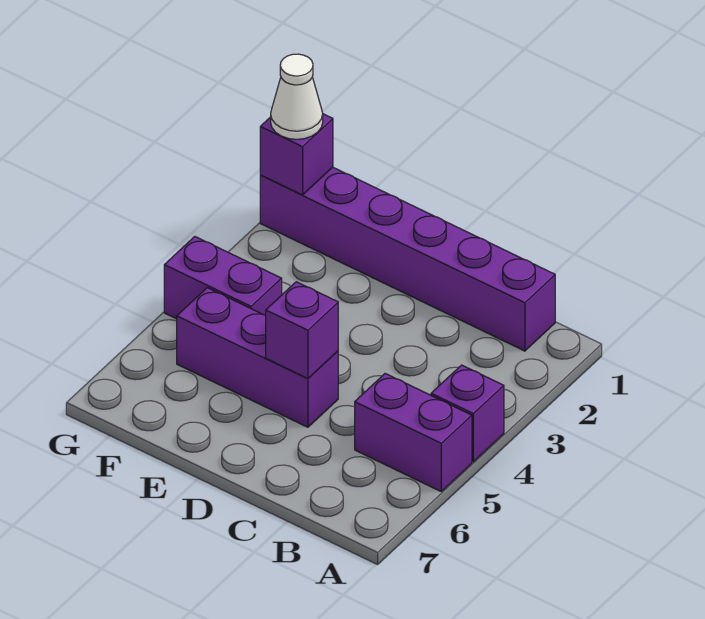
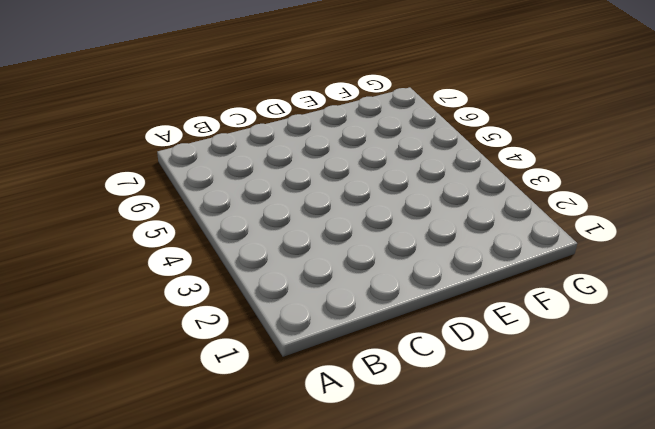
none -> purple 1x1 brick [431,365,504,462]
none -> purple 1x2 brick [355,374,472,491]

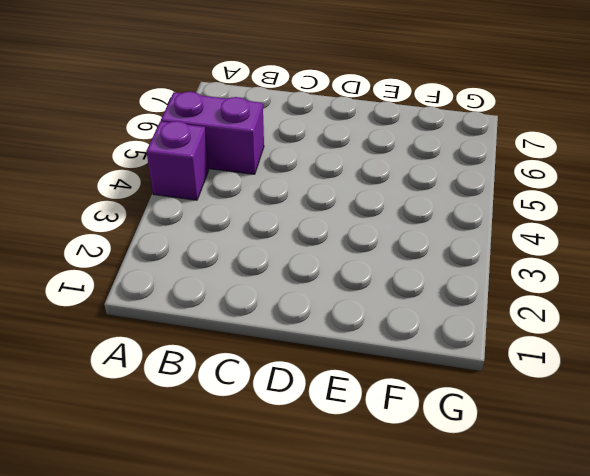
none -> purple 1x6 brick [260,167,555,351]
none -> purple 1x3 brick [177,288,338,427]

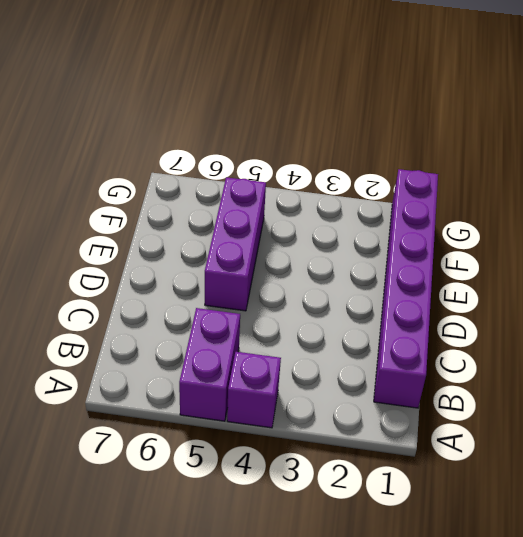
none -> purple 1x2 brick [164,237,282,319]
none -> purple 1x1 brick [266,282,338,378]

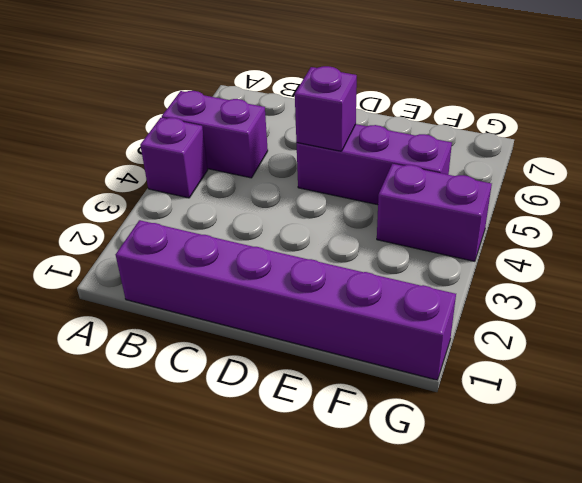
none -> purple 1x1 brick [260,114,333,195]
none -> white 1x1 cone [271,54,323,139]

